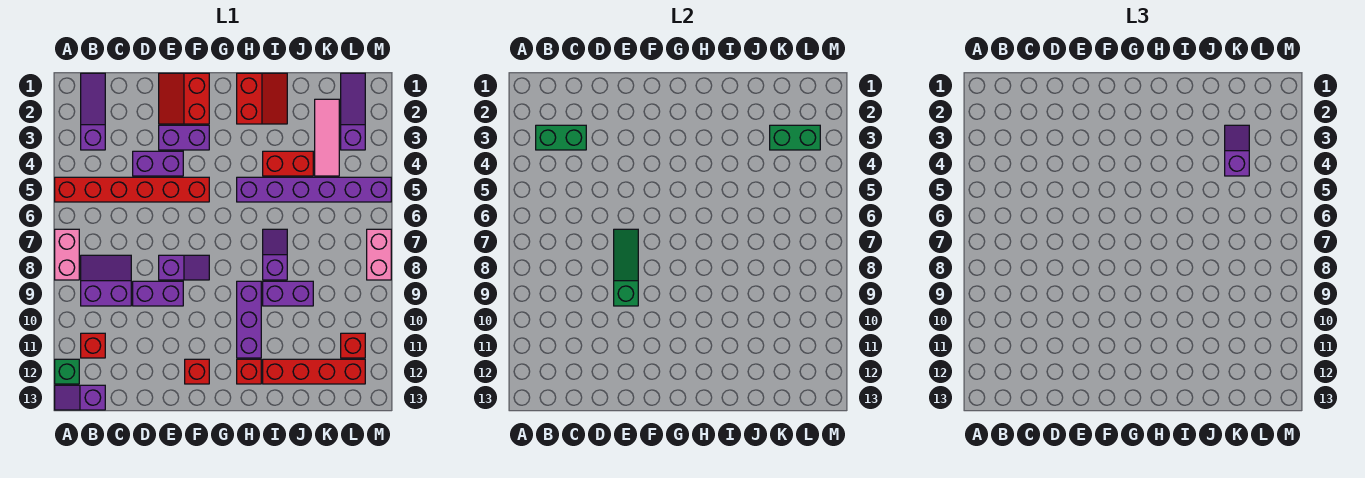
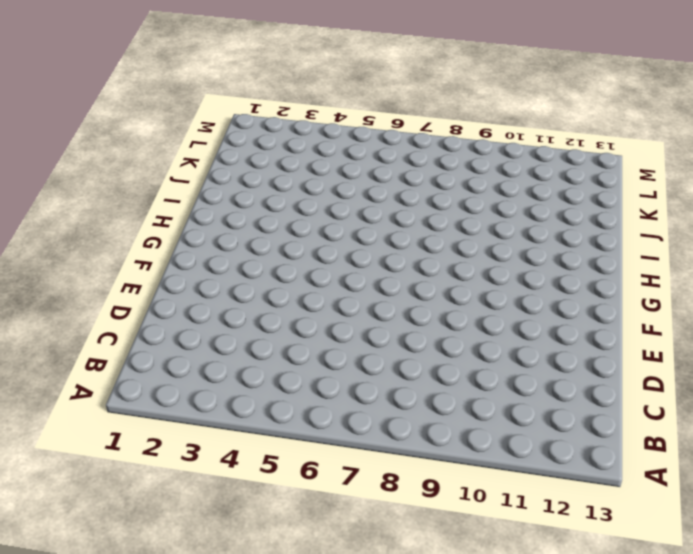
none -> red 1x6 brick [55,177,209,202]
none -> pink 1x2 brick [55,229,79,280]
none -> green 1x1 brick [55,359,79,384]

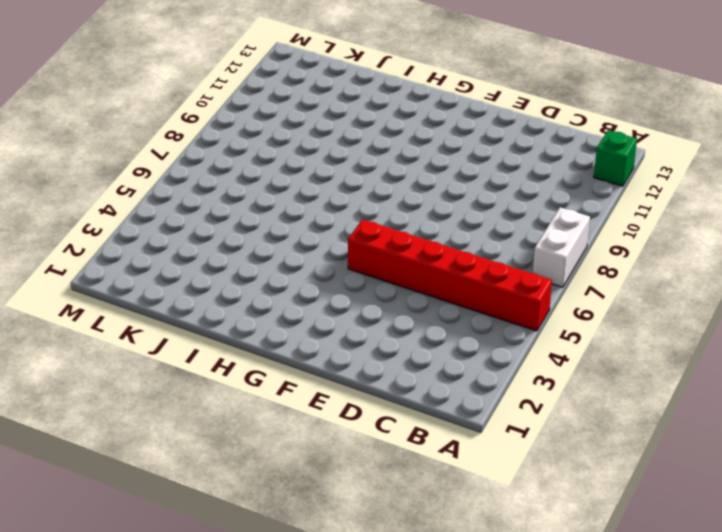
white 1x2 brick [533,207,590,287] -> pink 1x2 brick [55,229,79,280]
none -> purple 1x2 slope [55,385,105,410]
none -> purple 1x3 slope [81,73,105,150]
none -> purple 2x2 slope [81,255,131,306]

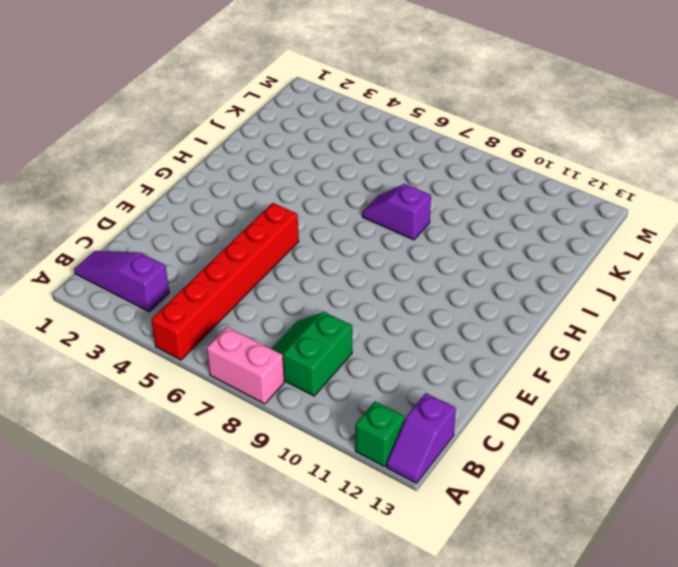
green 2x2 slope [271,312,352,396] -> purple 2x2 slope [81,255,131,306]
none -> red 1x1 brick [81,333,105,358]
none -> purple 1x2 brick [133,151,183,176]
none -> purple 1x2 brick [133,281,183,306]

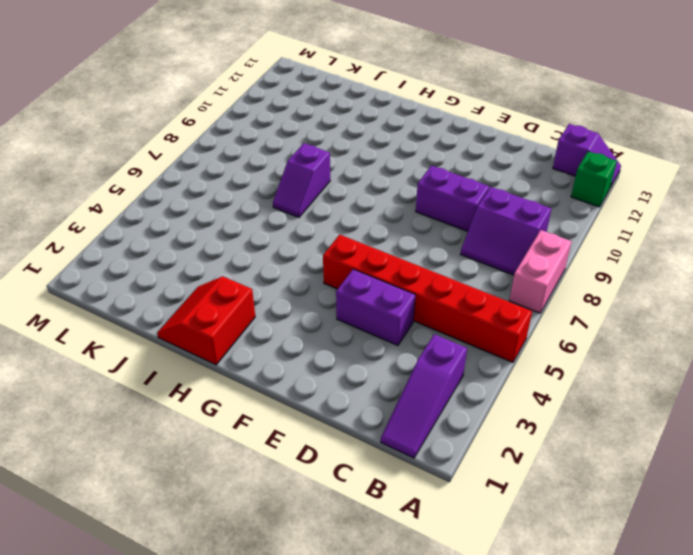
none -> red 1x1 brick [81,333,105,358]
none -> red 2x2 slope [159,73,209,124]
none -> purple 1x2 brick [159,125,209,150]

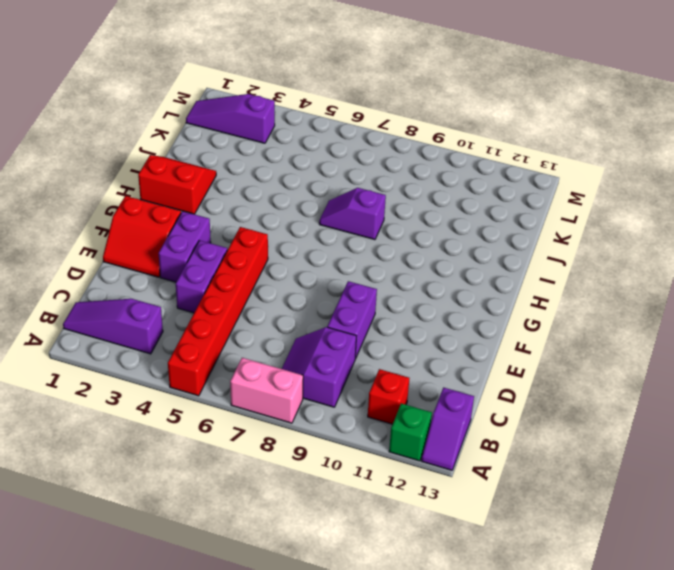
none -> purple 1x2 slope [159,255,209,280]
none -> red 1x1 brick [185,359,209,384]
none -> purple 1x6 brick [237,177,391,202]

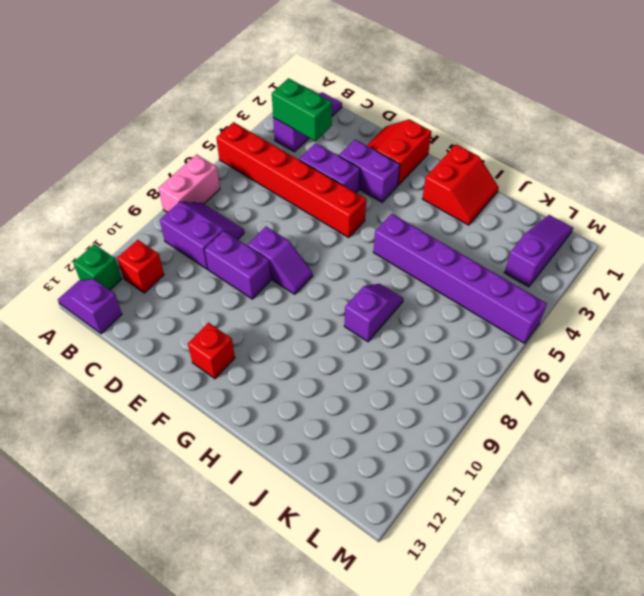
none -> purple 1x3 brick [237,281,261,358]
none -> red 1x1 brick [237,359,261,384]
none -> red 1x2 brick [263,151,313,176]

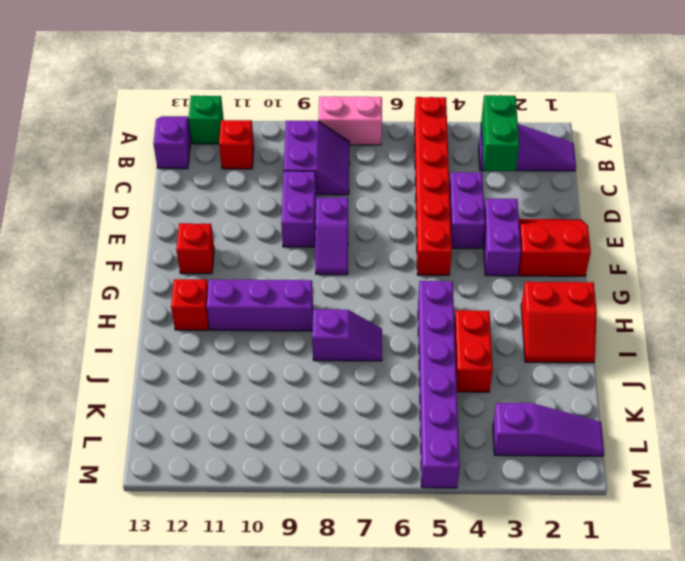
none -> purple 1x2 brick [263,281,313,306]
none -> red 1x4 brick [263,359,365,384]
none -> pink 1x3 tile [315,99,339,176]

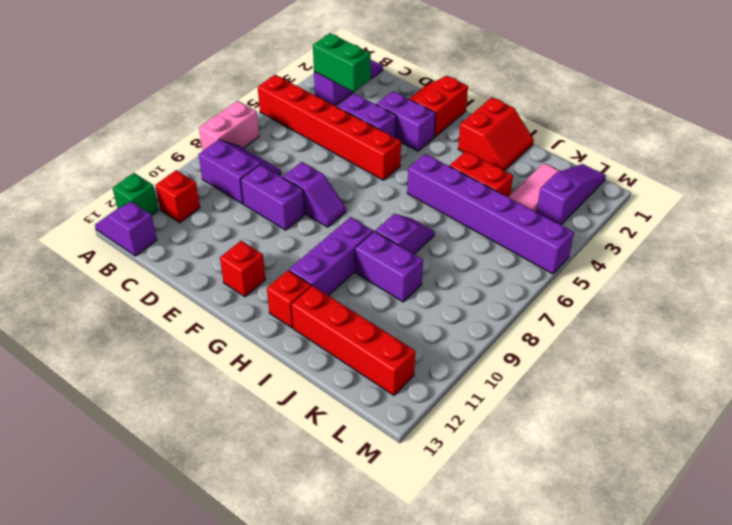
none -> red 1x1 brick [341,333,365,358]
none -> pink 1x2 brick [367,229,391,280]
none -> green 1x3 slope [614,229,638,306]

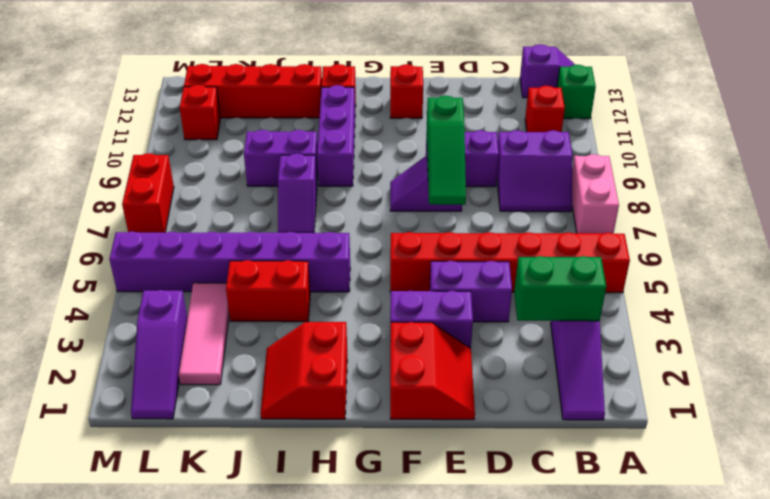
red 1x2 brick [122,153,174,233] -> pink 1x2 brick [367,229,391,280]
none -> green 1x2 brick [770,125,820,150]
none -> purple 1x2 slope [1225,125,1249,176]

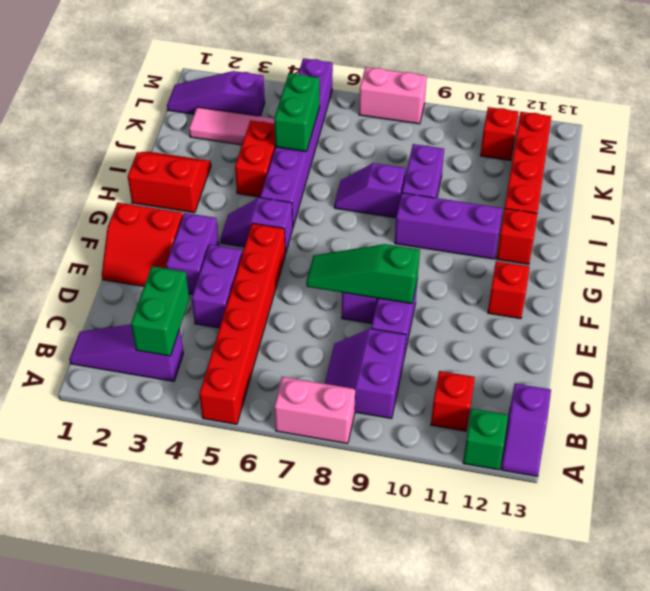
purple 1x2 slope [220,198,293,253] -> purple 1x2 slope moved to [1225,125,1249,176]
green 1x2 brick [274,73,320,152] -> green 1x2 brick moved to [770,125,820,150]

